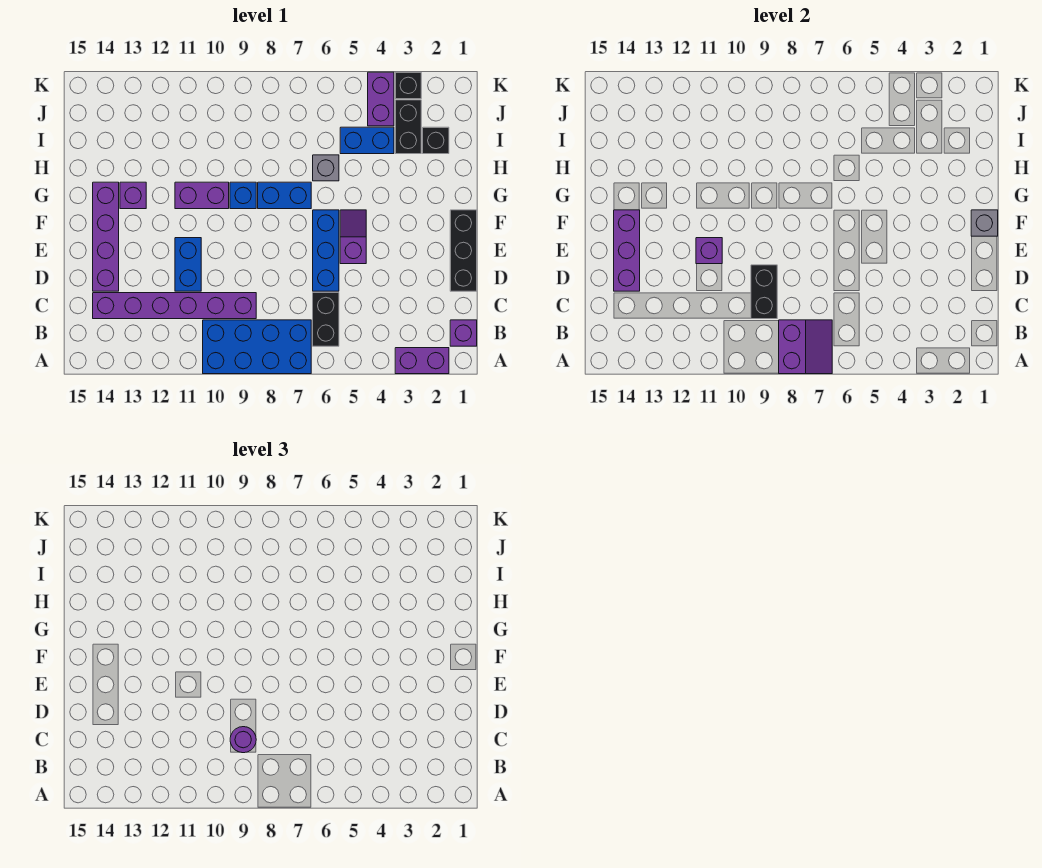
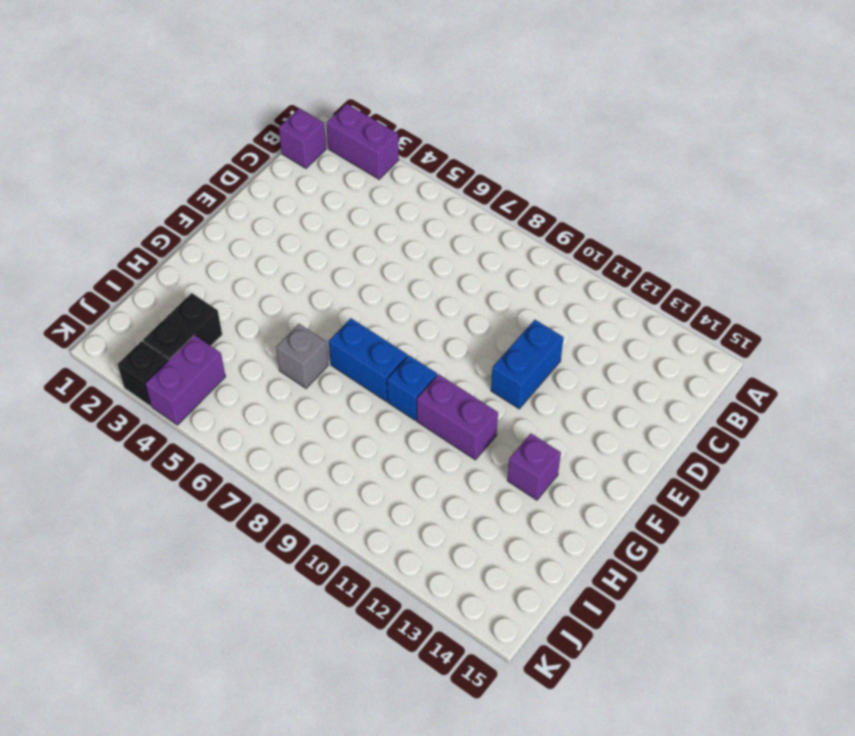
none -> blue 2x4 brick [203,320,311,374]
none -> black 1x2 brick [313,293,339,346]
none -> purple 1x6 brick [93,293,256,319]

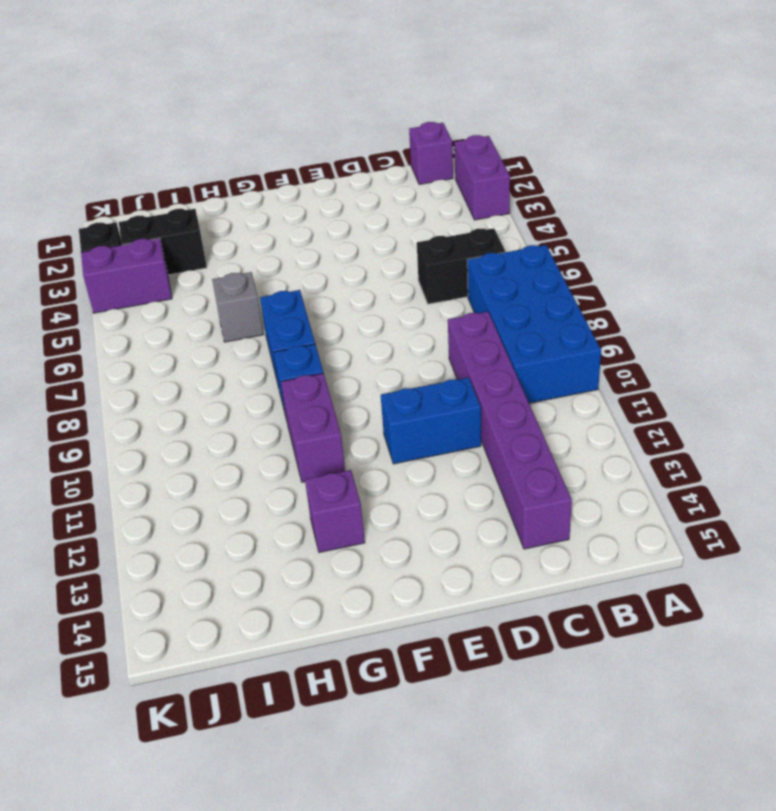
none -> black 1x3 brick [450,210,477,291]
none -> blue 1x3 brick [313,210,339,291]
none -> purple 1x4 brick [93,182,119,291]

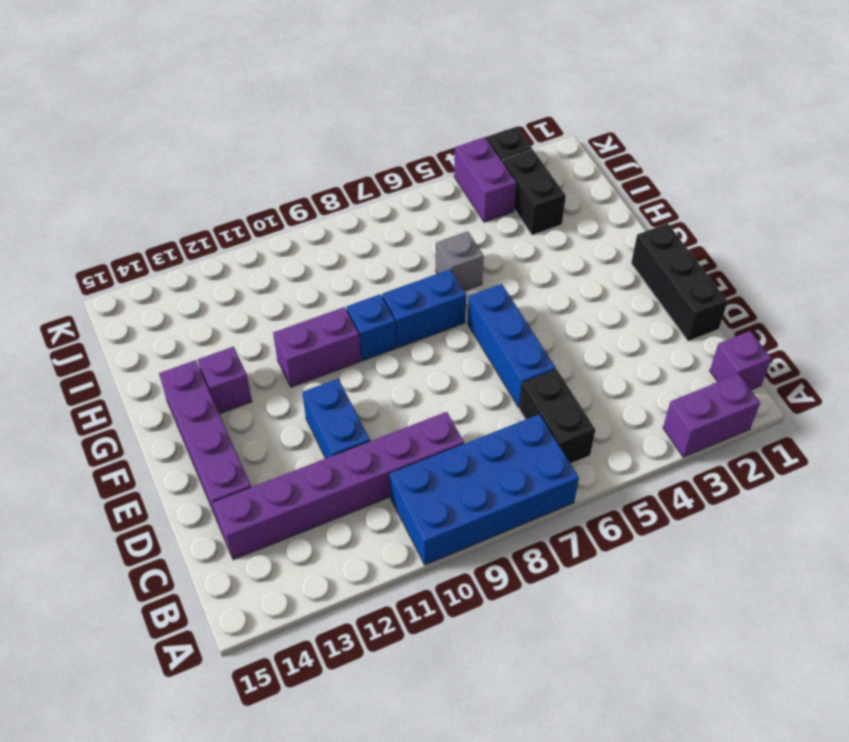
none -> purple 1x2 slope [340,210,366,264]
none -> black 1x1 brick [423,127,449,154]
none -> blue 1x2 brick [340,127,394,154]

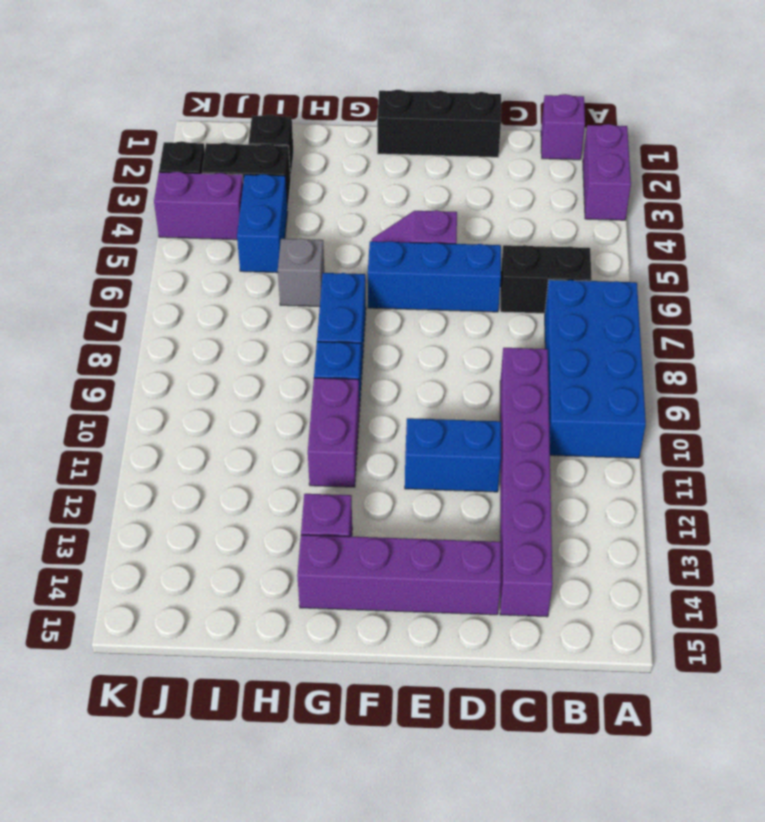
none -> purple 2x2 slope [779,320,832,374]
none -> black 1x2 brick [751,265,777,319]
none -> purple 1x3 brick [614,210,640,291]

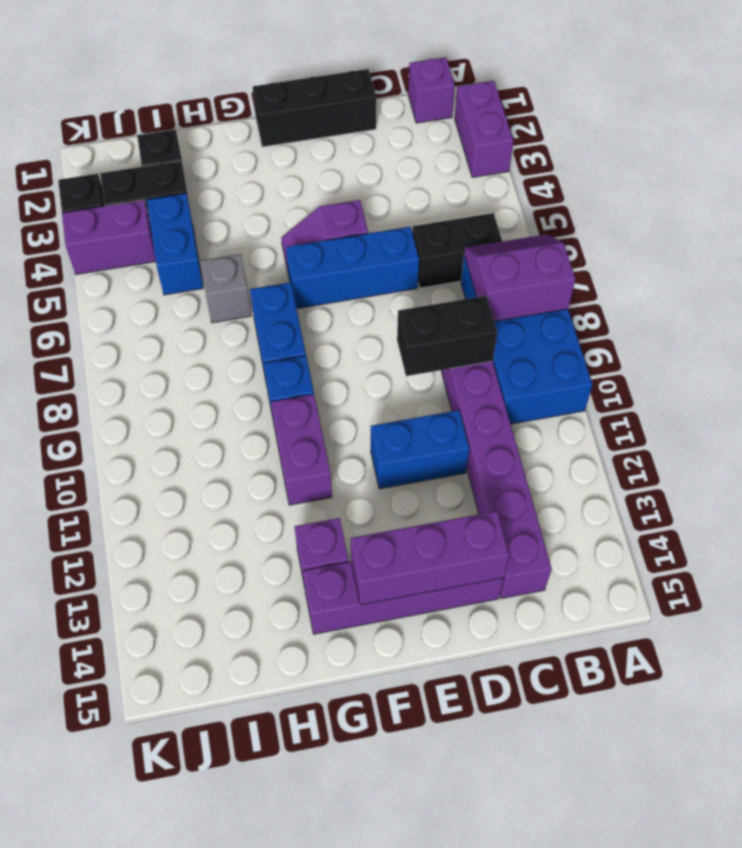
none -> purple 1x1 brick [696,238,722,264]
none -> grey 1x1 brick [971,210,998,236]
none -> purple 1x1 round brick [230,727,256,753]

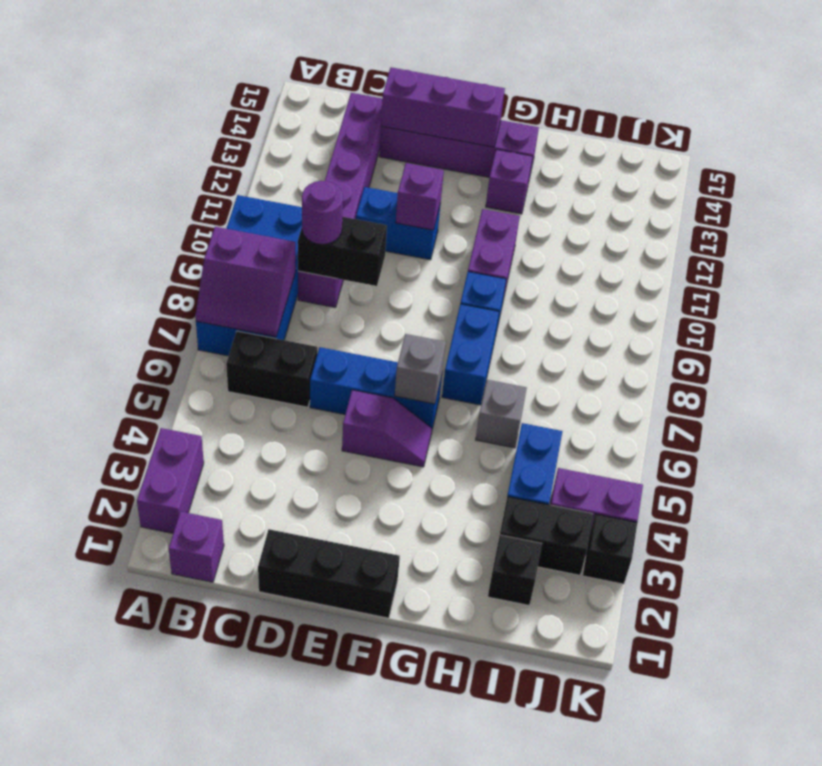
grey 1x1 brick [395,334,446,404] -> grey 1x1 brick moved to [971,210,998,236]

